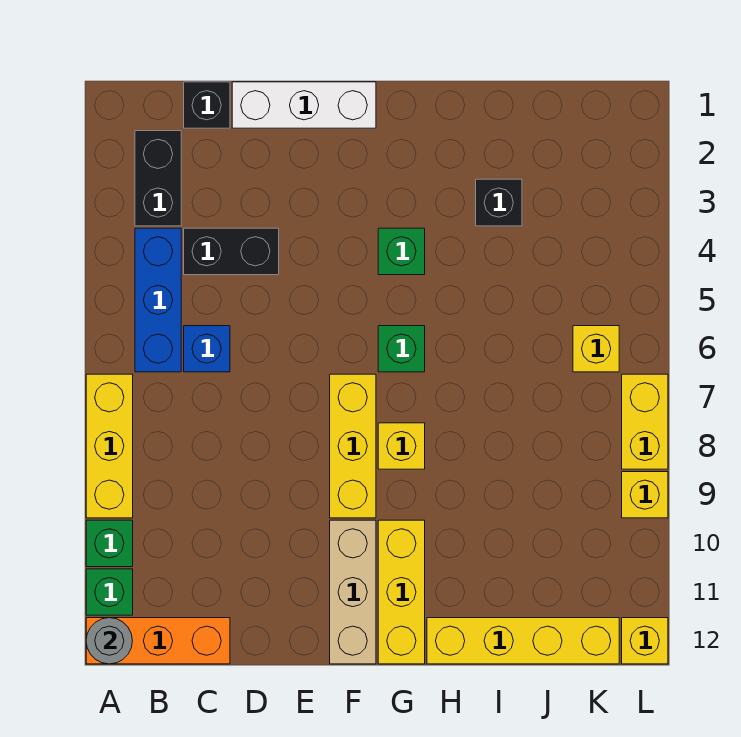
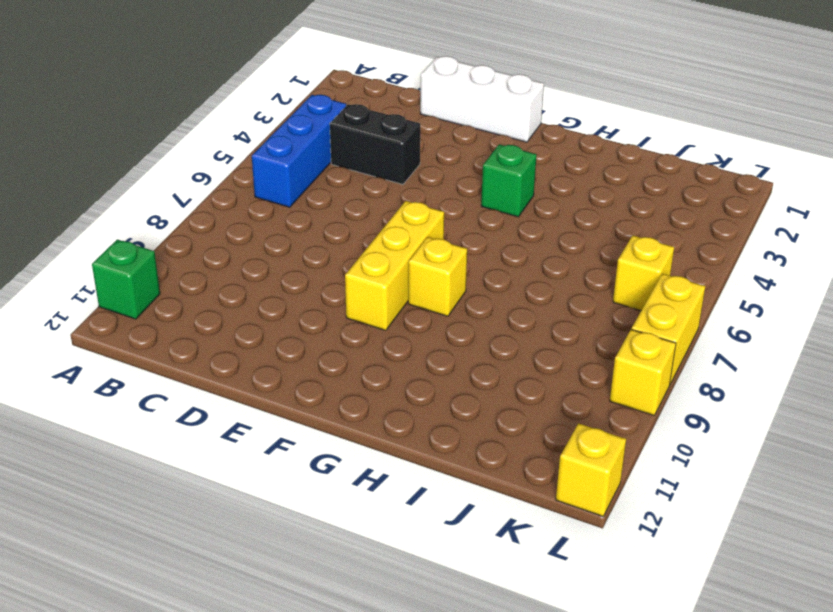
none -> yellow 1x3 brick [86,374,133,518]
none -> green 1x1 brick [86,520,133,567]
none -> orange 1x3 brick [86,618,230,664]

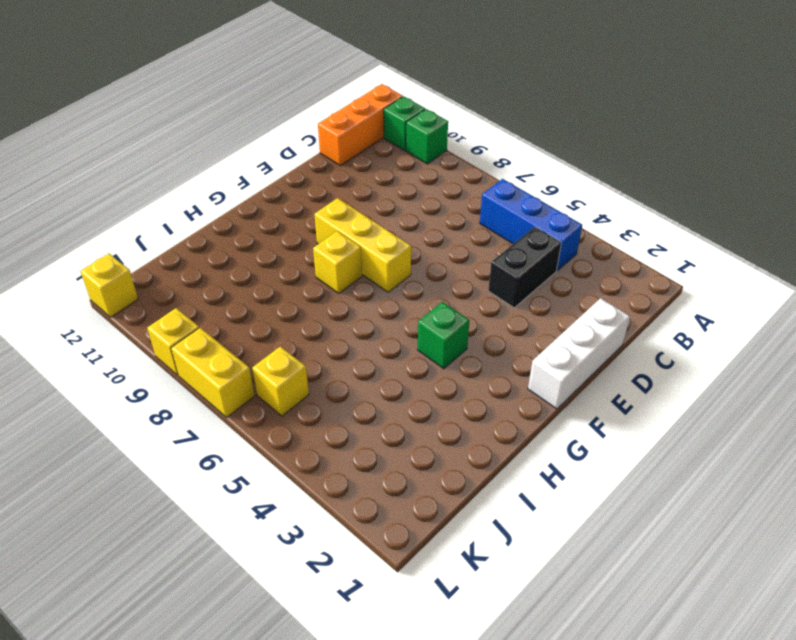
none -> yellow 1x3 brick [86,374,133,518]
none -> black 1x2 brick [135,131,181,226]
none -> black 1x1 brick [184,82,230,128]

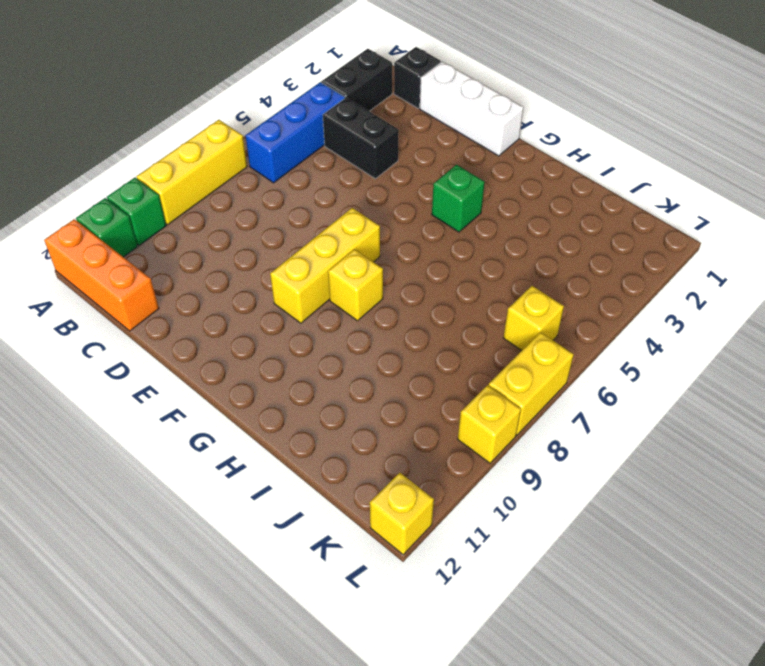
none -> blue 1x1 brick [184,326,230,372]
none -> tan 1x3 brick [330,520,376,664]
none -> green 1x1 brick [378,326,425,372]

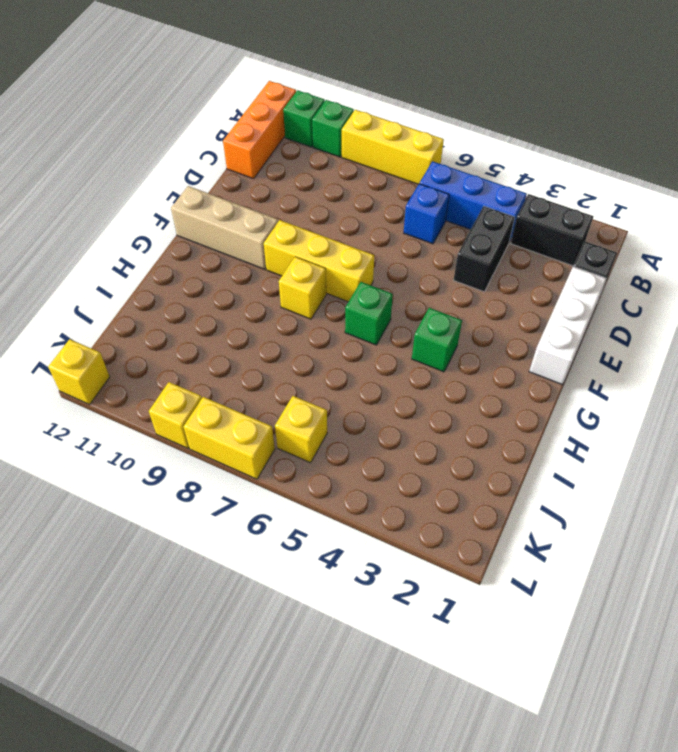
none -> yellow 1x3 brick [378,520,425,664]
none -> yellow 1x4 brick [427,618,619,664]
none -> black 1x1 brick [476,179,522,226]

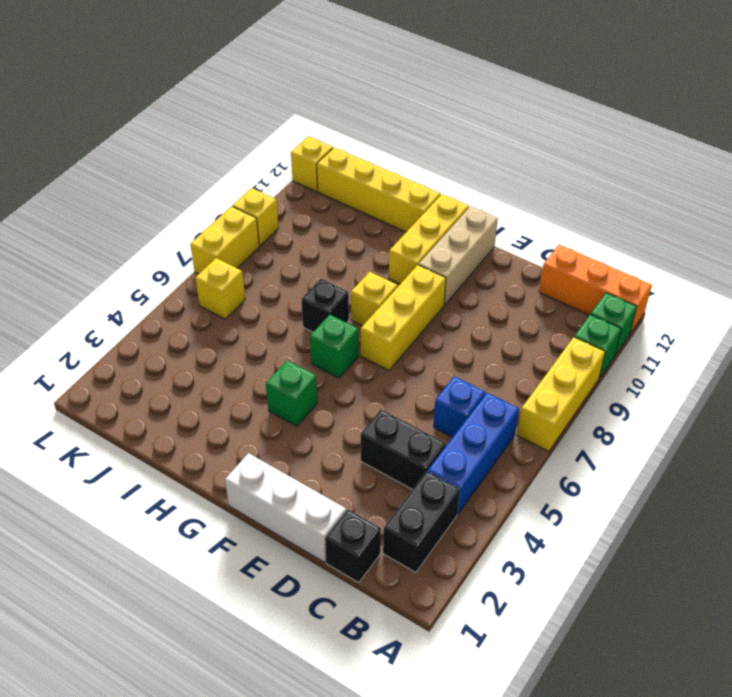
black 1x1 brick [301,279,349,332] -> black 1x1 brick moved to [476,179,522,226]
none -> grey 1x1 round brick [86,618,132,664]

